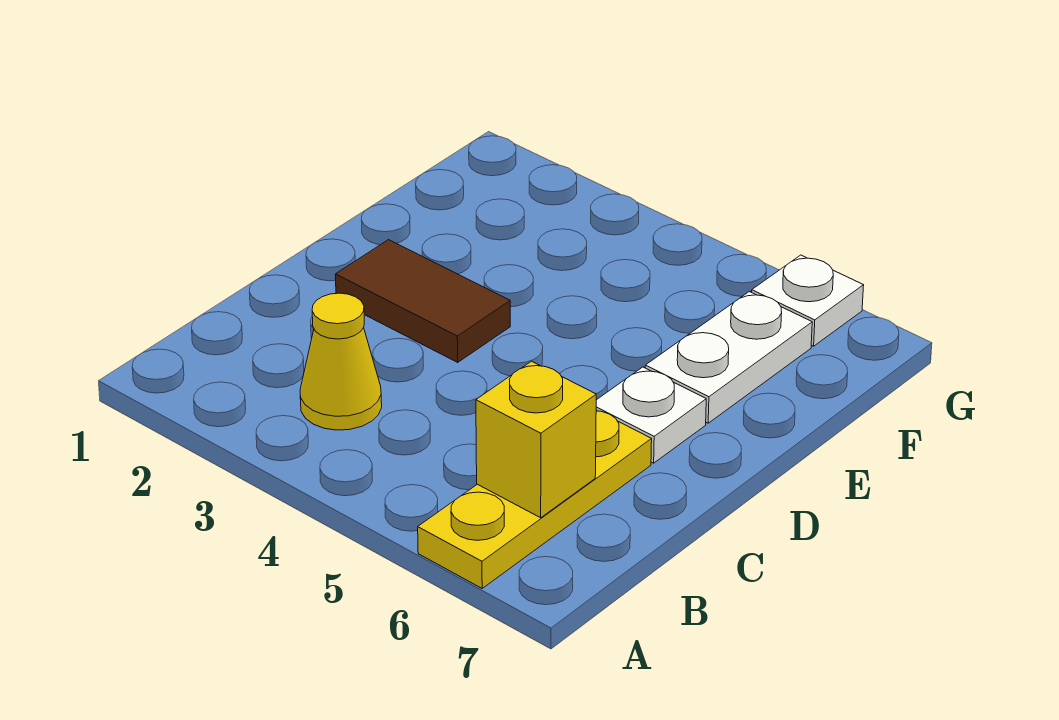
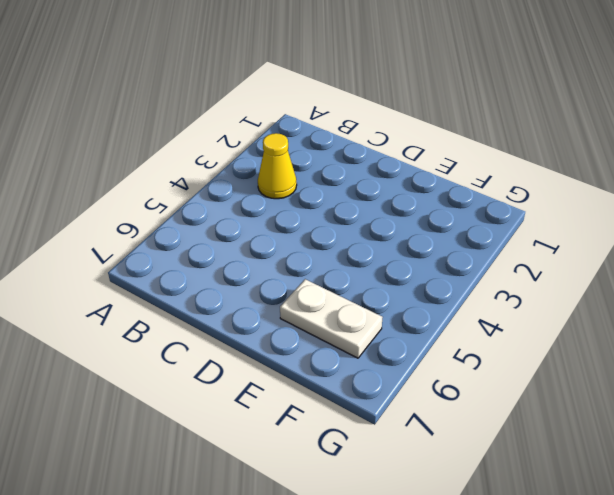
none -> yellow 1x3 plate [418,410,652,588]
none -> brown 1x2 tile [335,240,510,362]

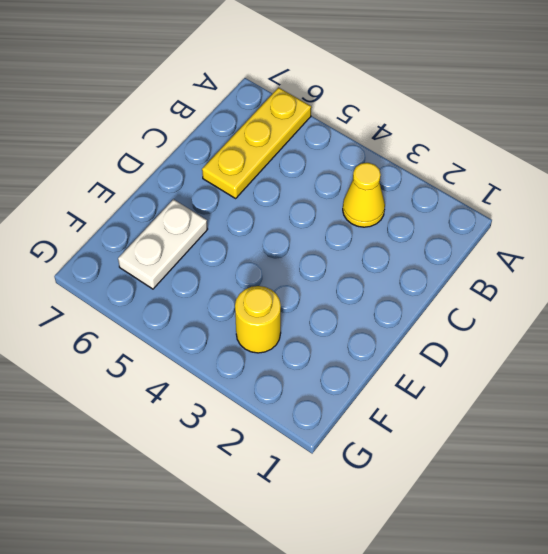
yellow 1x1 round brick [235,286,281,353] -> none
none -> brown 1x2 tile [335,240,510,362]
none -> white 1x1 plate [596,367,706,463]

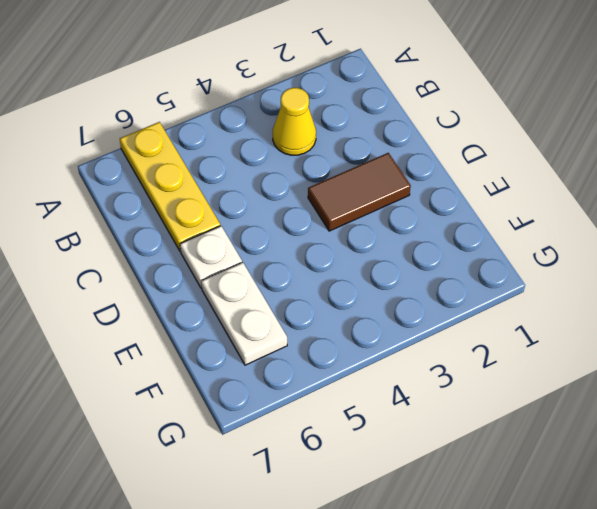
none -> white 1x1 plate [752,255,864,346]
none -> yellow 1x1 brick [476,361,596,518]

